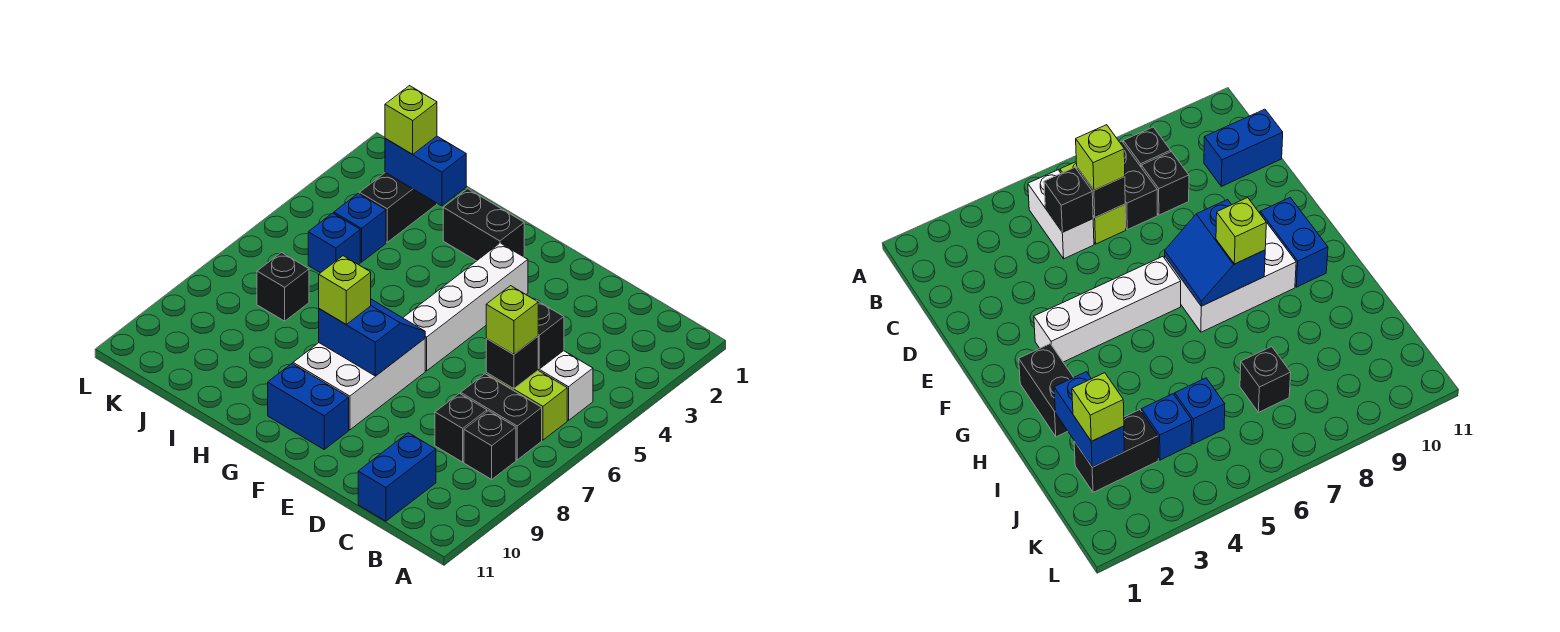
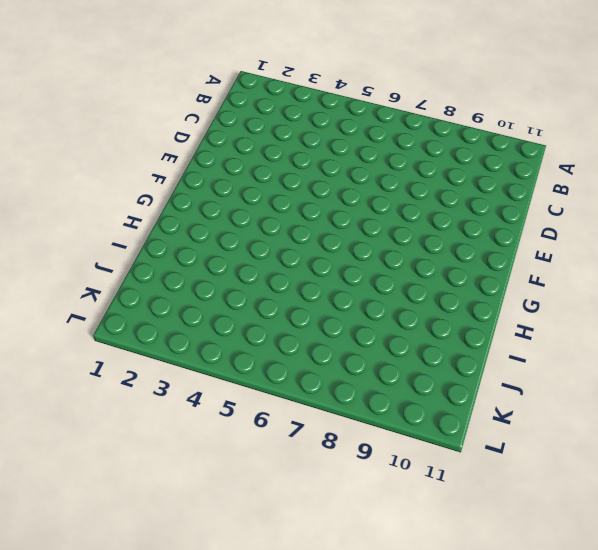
none -> white 1x2 brick [538,351,593,420]
none -> lime 1x2 brick [486,371,567,440]
none -> black 1x2 brick [461,374,542,460]

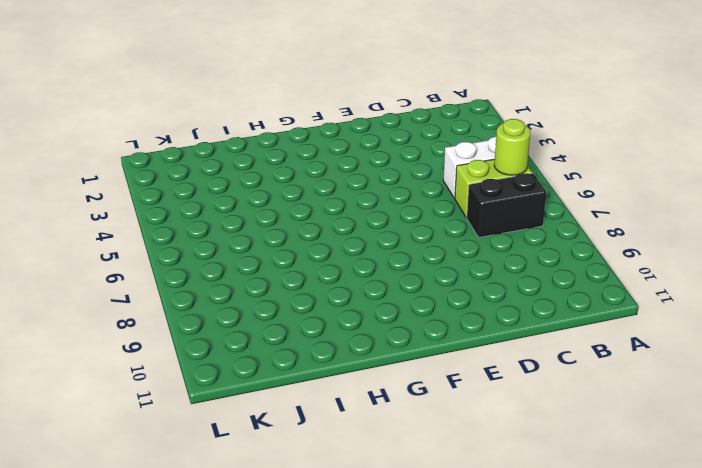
lime 1x1 round brick [494,119,531,175] -> none
none -> black 1x1 brick [464,411,516,479]
none -> black 1x1 brick [435,393,487,462]
none -> blue 1x2 brick [358,433,436,521]

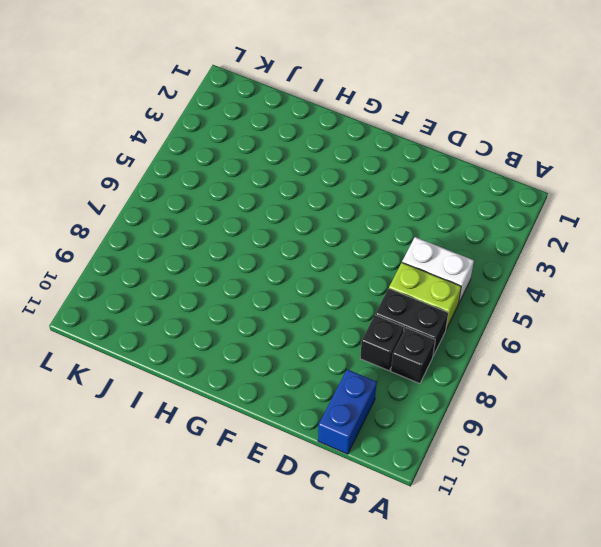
none -> white 1x4 brick [403,243,528,371]
none -> white 2x3 brick [293,339,425,430]
none -> blue 1x2 brick [268,364,349,449]

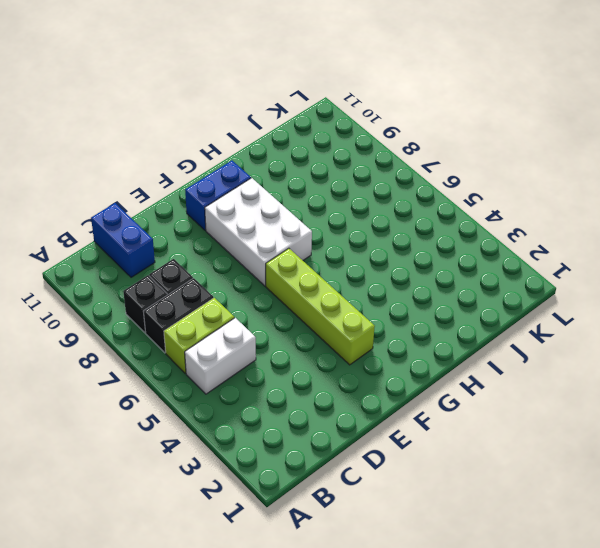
lime 1x4 brick [266,248,375,365] -> white 1x4 brick [403,243,528,371]
none -> black 1x2 brick [443,189,524,261]
none -> black 1x2 brick [359,173,437,242]
none -> blue 1x1 brick [334,193,386,262]

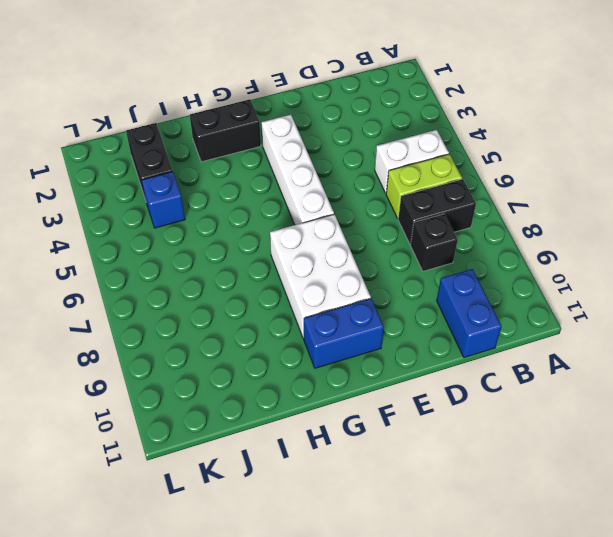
none -> black 1x1 brick [464,411,516,479]
none -> blue 1x1 brick [308,213,360,273]
none -> black 1x1 brick [257,253,309,321]

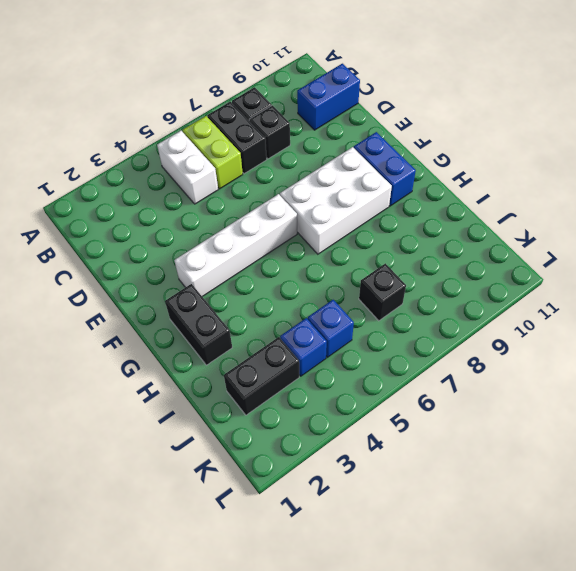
none -> black 1x1 brick [536,300,564,369]
none -> black 1x1 brick [486,337,538,389]
none -> blue 2x2 slope [319,299,425,376]

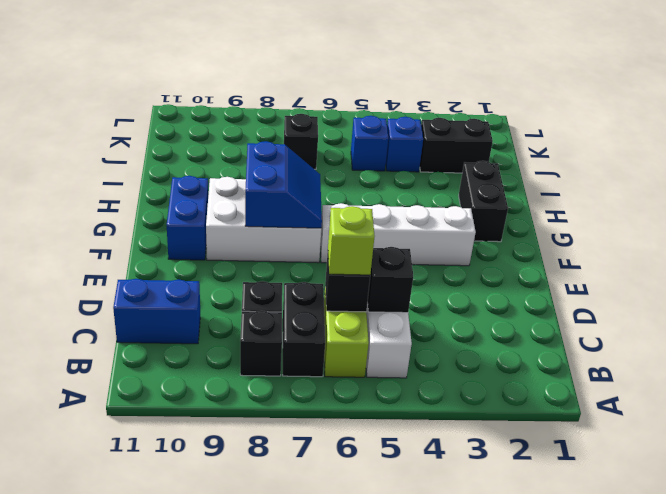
none -> blue 1x2 brick [385,136,466,206]
none -> lime 1x1 brick [319,256,371,324]
none -> lime 1x1 brick [385,86,437,154]

